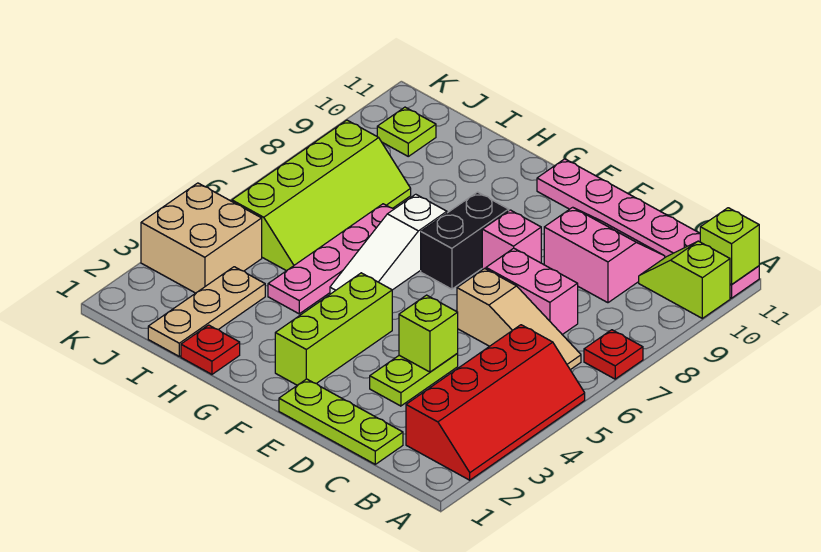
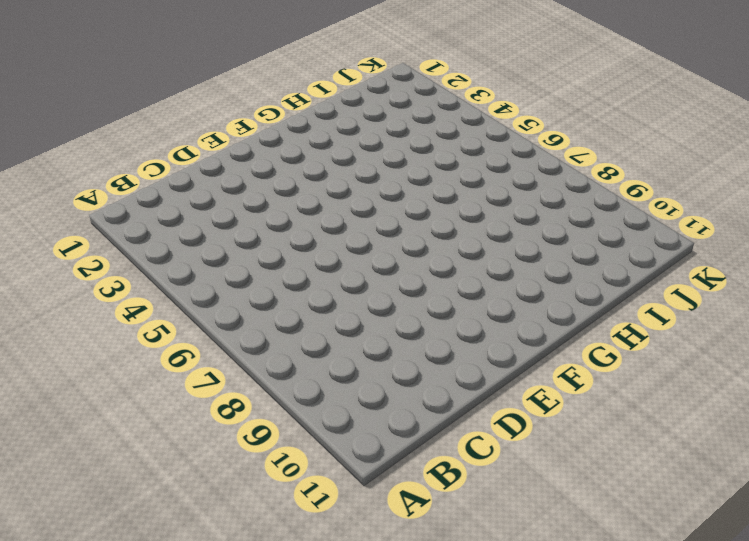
none -> red 2x4 slope [406,325,585,480]
none -> red 1x1 plate [584,330,643,379]
none -> lime 1x2 slope [639,241,730,318]

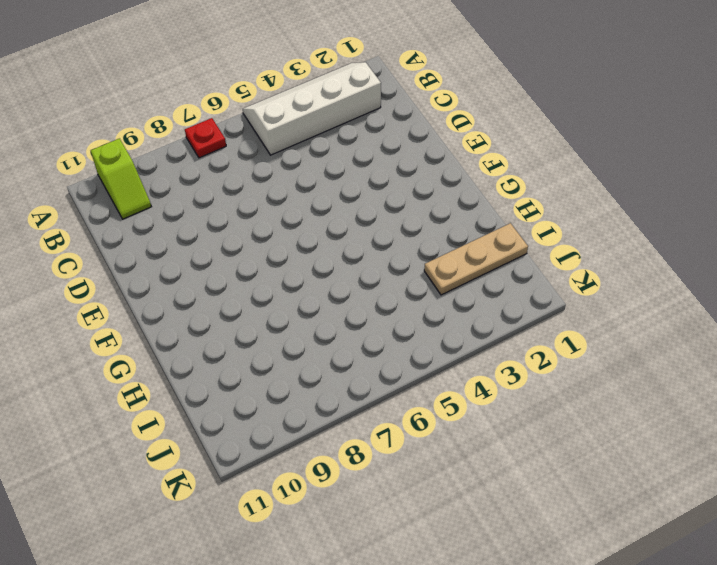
white 2x4 slope [243,62,381,155] -> red 2x4 slope [406,325,585,480]
none -> pink 1x6 plate [537,159,759,298]
none -> tan 1x3 slope [457,268,581,370]
none -> lime 1x3 plate [279,379,403,464]

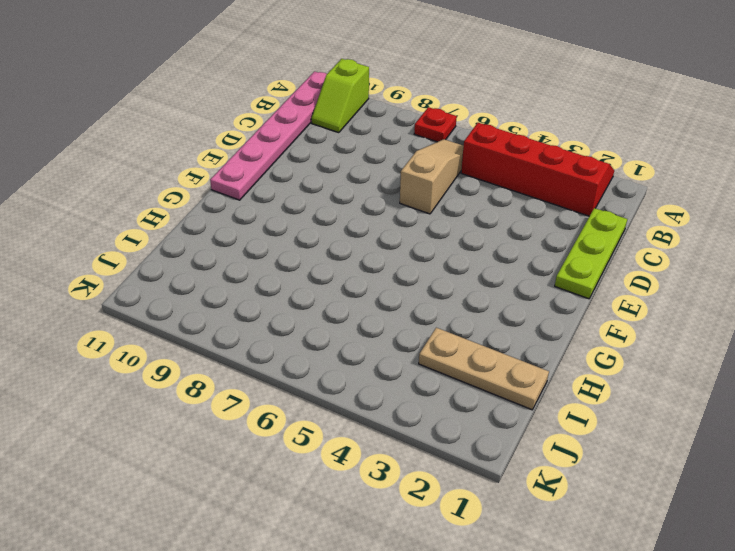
none -> pink 1x2 brick [486,248,578,335]
none -> pink 2x2 slope [544,207,665,303]
none -> lime 1x2 plate [370,354,458,406]

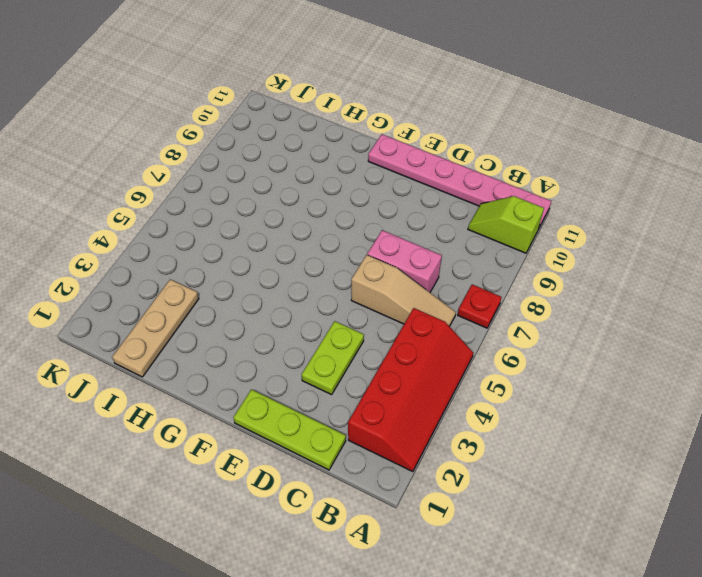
none -> pink 2x2 slope [544,207,665,303]
none -> pink 1x1 brick [482,210,541,270]
none -> lime 1x3 brick [275,273,392,385]

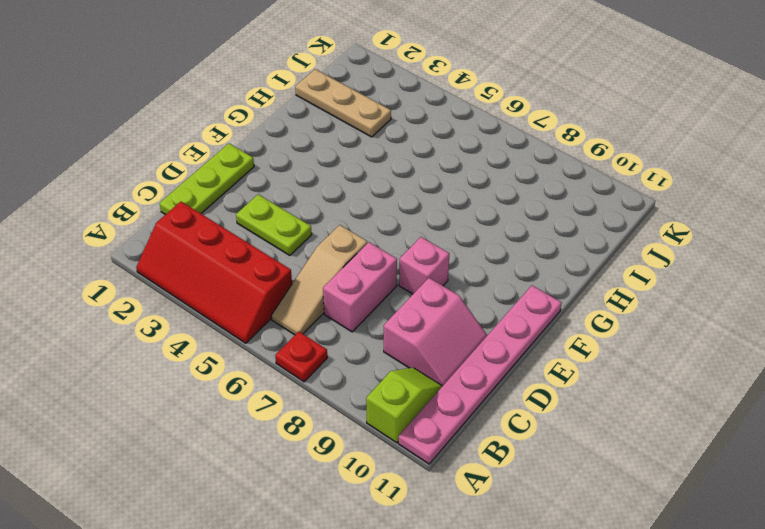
none -> lime 1x3 brick [275,273,392,385]
none -> black 1x2 brick [421,192,509,289]
none -> white 1x3 slope [330,194,447,294]

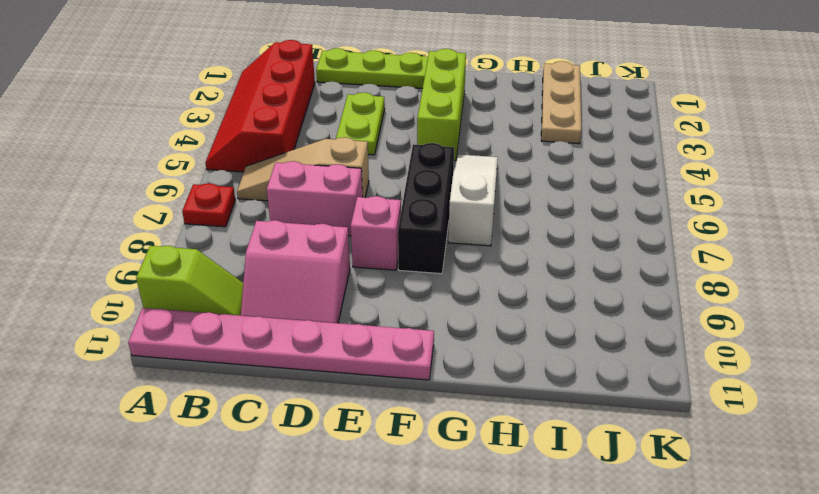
black 1x3 brick [398,143,454,274] -> black 1x2 brick [421,192,509,289]
none -> red 1x1 plate [181,325,240,374]
none -> pink 1x4 plate [268,204,394,314]
none -> lime 2x4 slope [232,120,411,271]

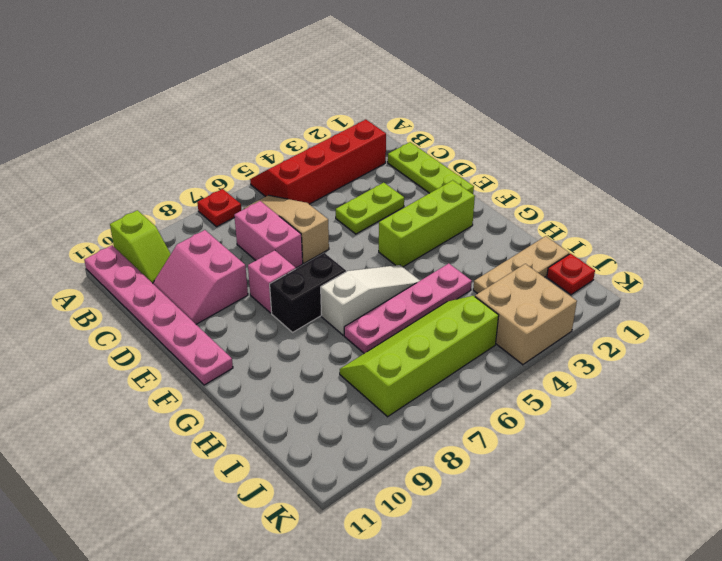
red 1x1 plate [547,253,595,295] -> red 1x1 plate moved to [181,325,240,374]
none -> lime 1x1 plate [377,107,436,156]
none -> lime 1x1 brick [700,208,759,285]
none -> lime 1x1 brick [399,295,458,372]

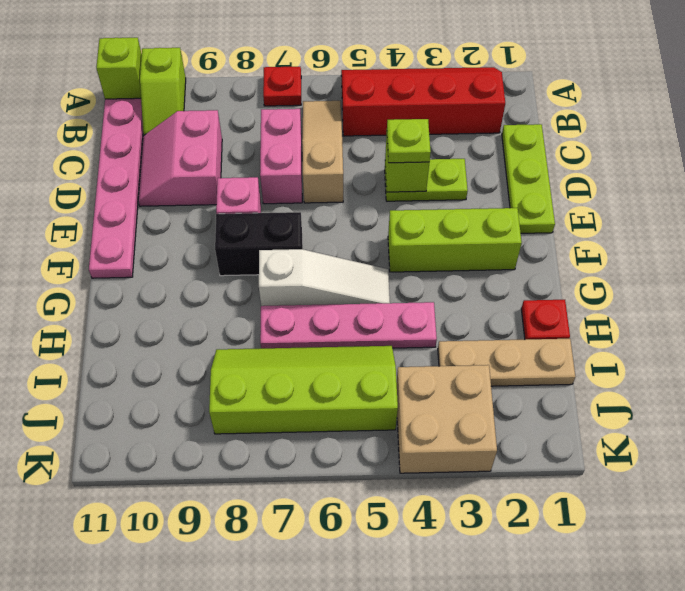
lime 1x1 plate [387,119,431,163] -> lime 1x1 plate moved to [377,107,436,156]

